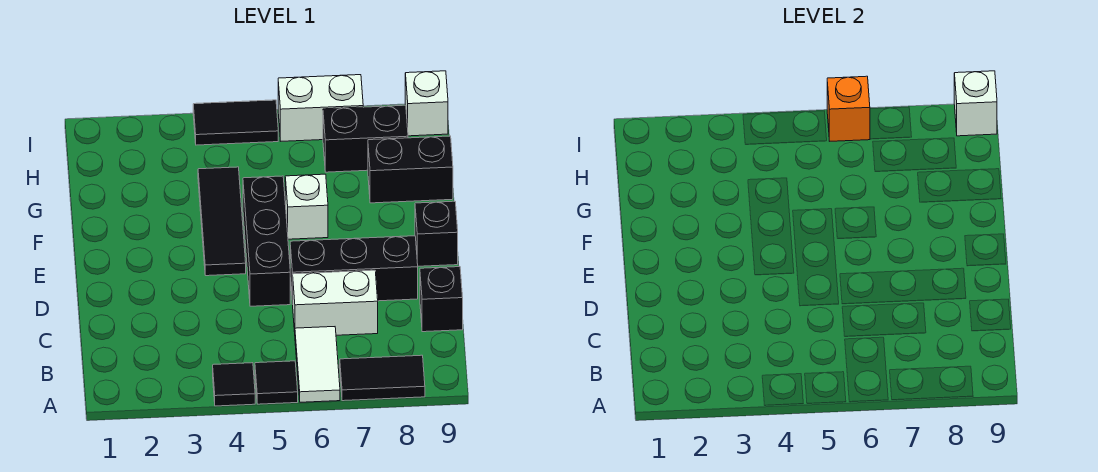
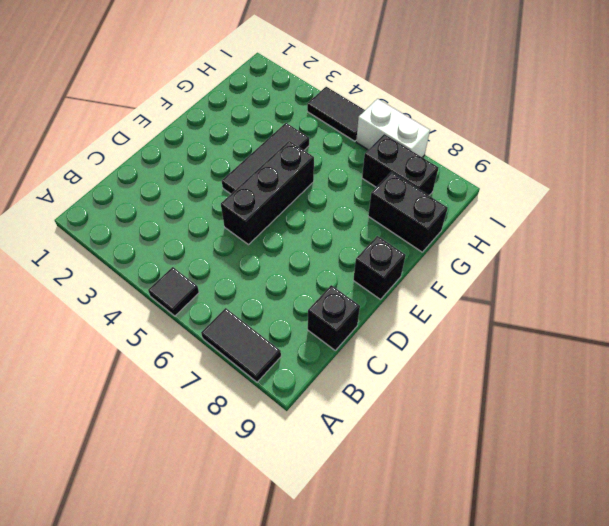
none -> black 1x1 tile [213,363,255,406]
none -> white 1x2 tile [295,327,340,402]
none -> white 1x2 brick [293,270,378,335]

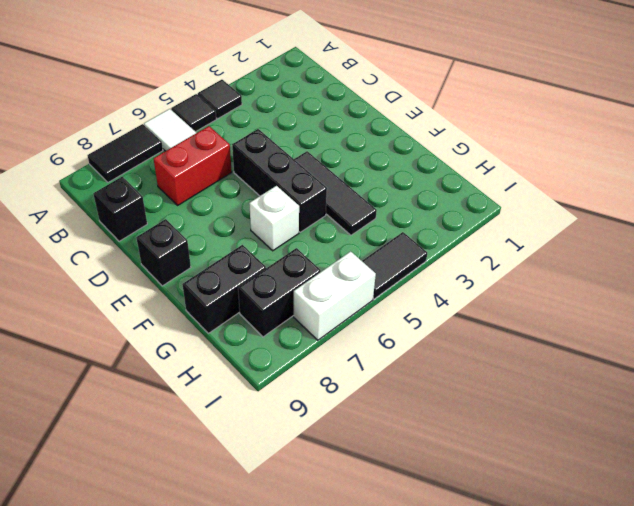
red 1x2 brick [154,126,232,205] -> white 1x2 brick [293,270,378,335]
none -> black 1x3 brick [290,236,418,304]
none -> white 1x1 brick [405,71,448,136]
none -> orange 1x1 brick [827,76,870,141]

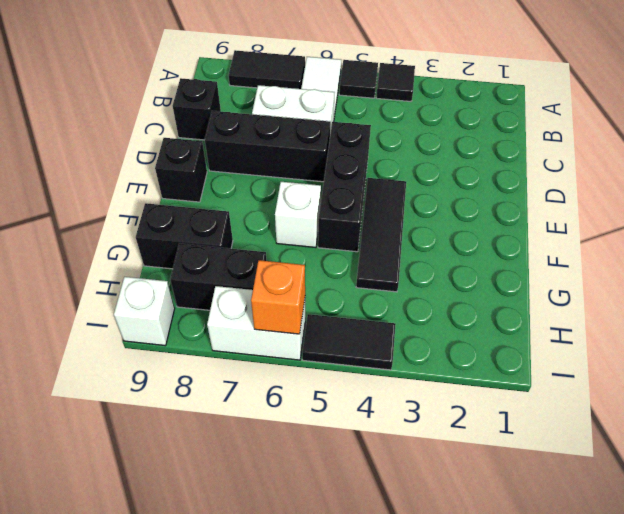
none -> white 1x1 brick [954,71,997,136]

